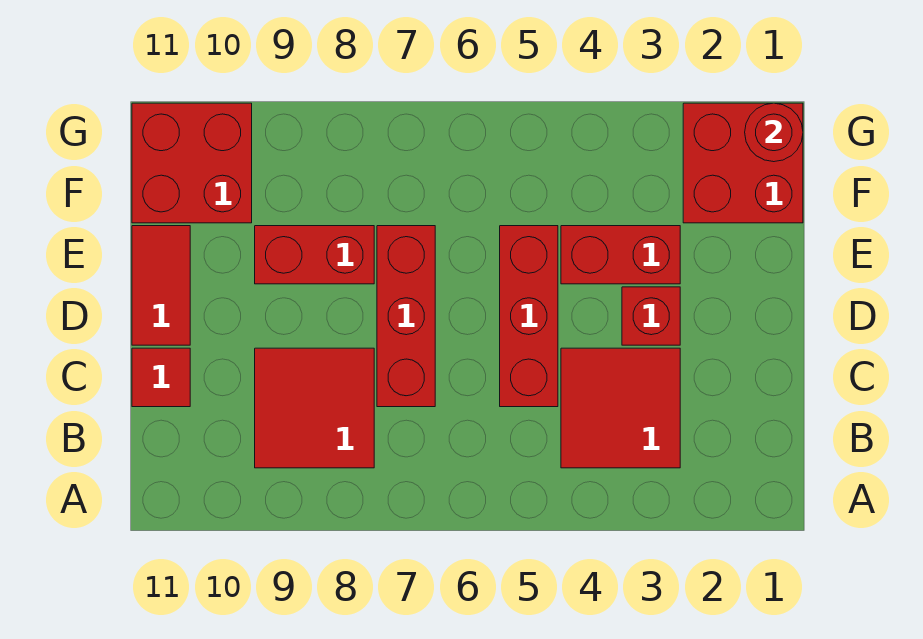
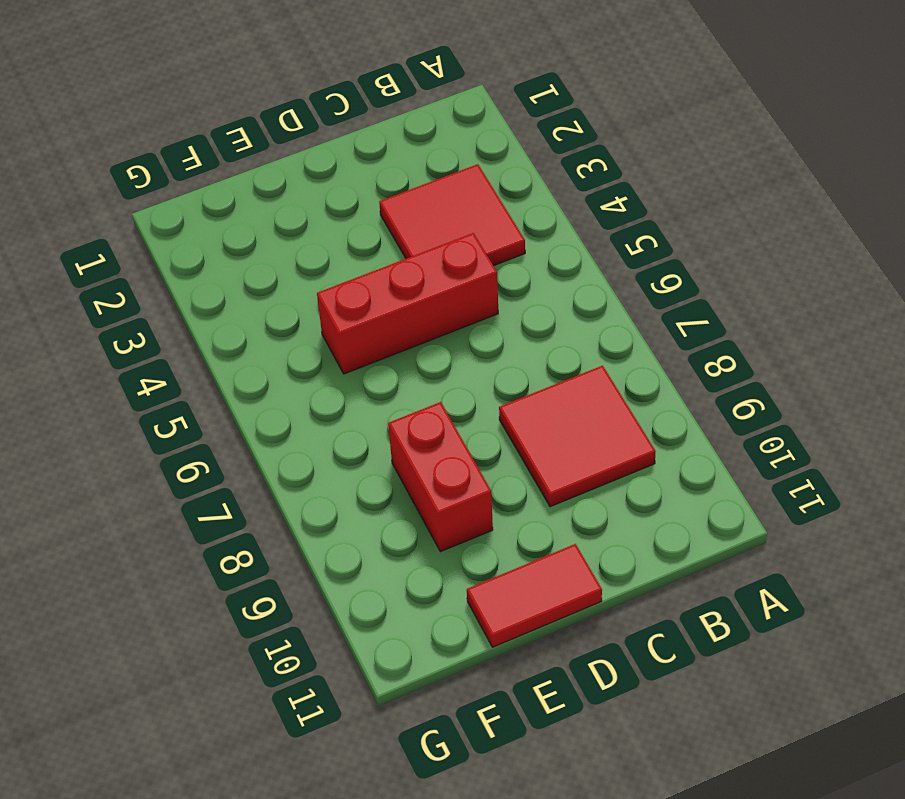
none -> red 1x3 brick [377,226,435,407]
none -> red 1x1 tile [132,348,190,407]
none -> red 1x1 brick [622,287,680,345]

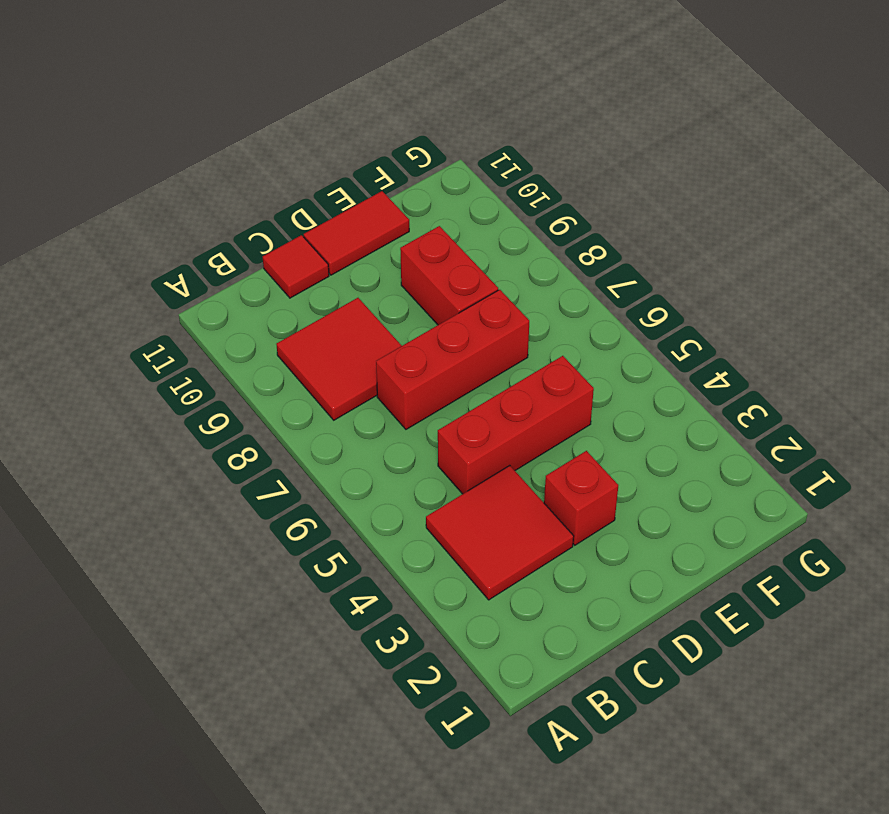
none -> red 1x2 brick [561,226,680,284]
none -> red 2x2 brick [683,103,803,223]
none -> red 2x2 brick [132,103,252,223]

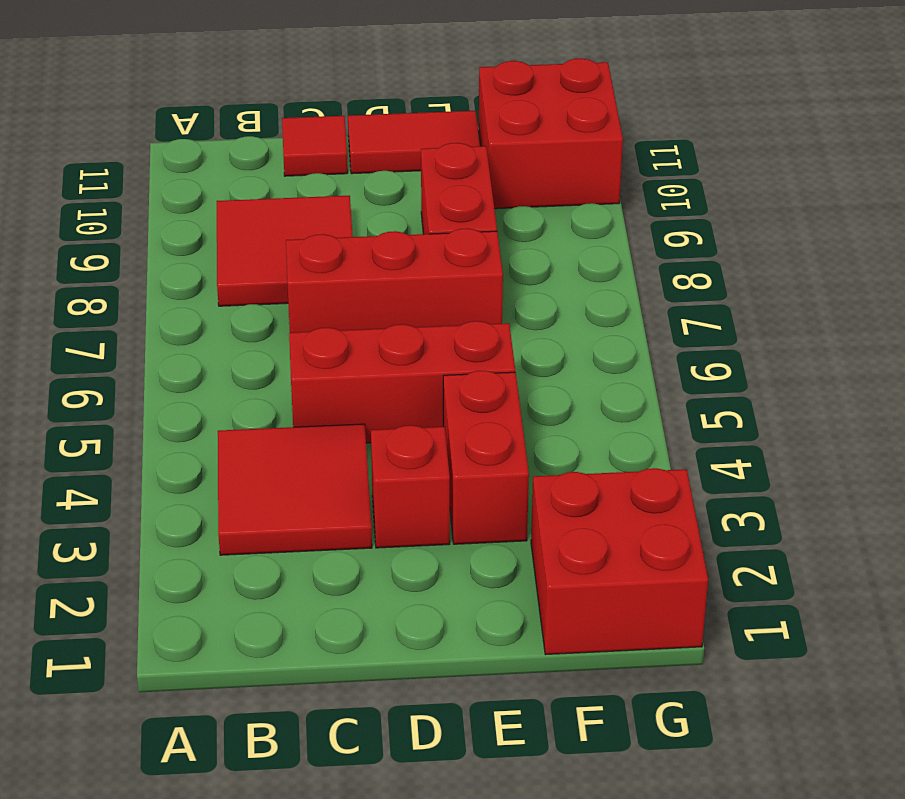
none -> red 1x1 round brick [745,103,803,162]

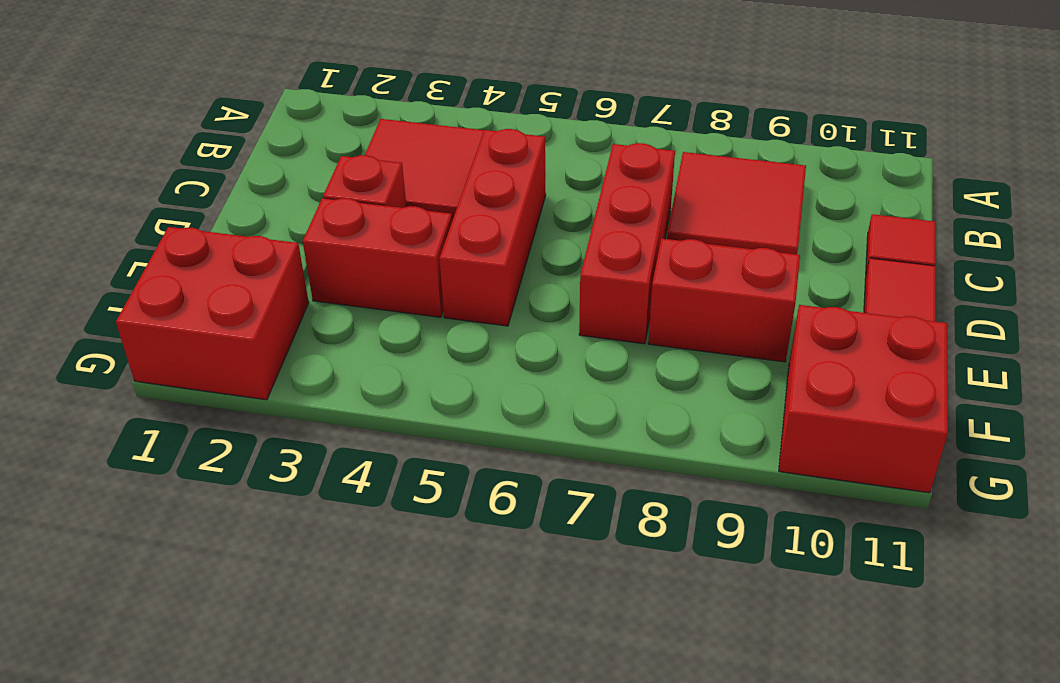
none -> red 1x1 round brick [745,103,803,162]

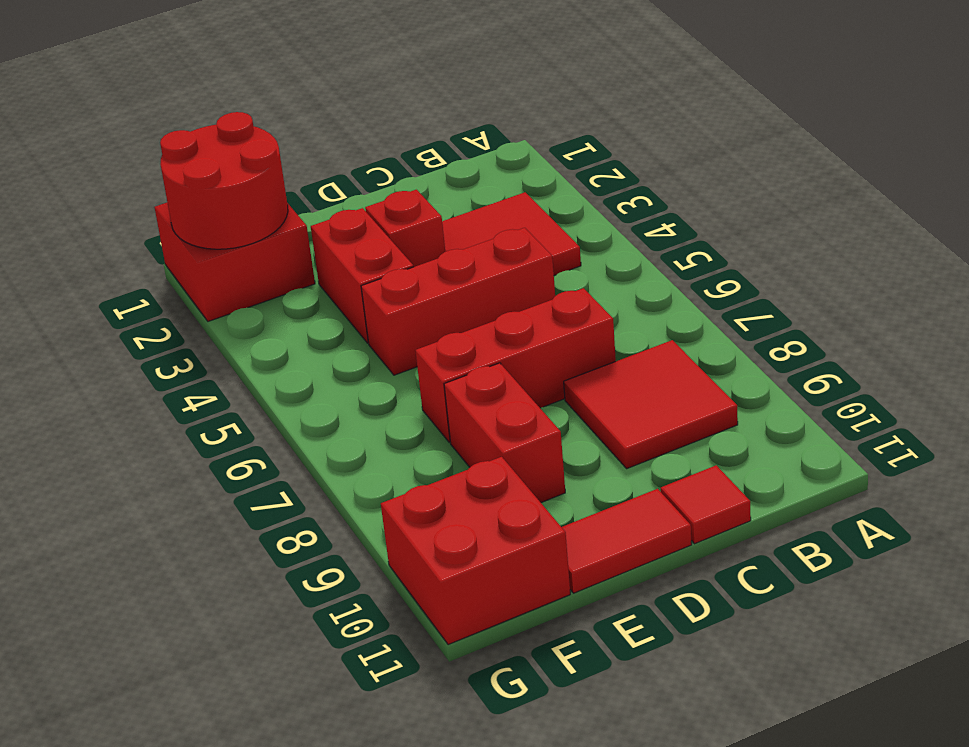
red 2x2 round brick [160,112,288,249] -> red 1x1 round brick [745,103,803,162]

